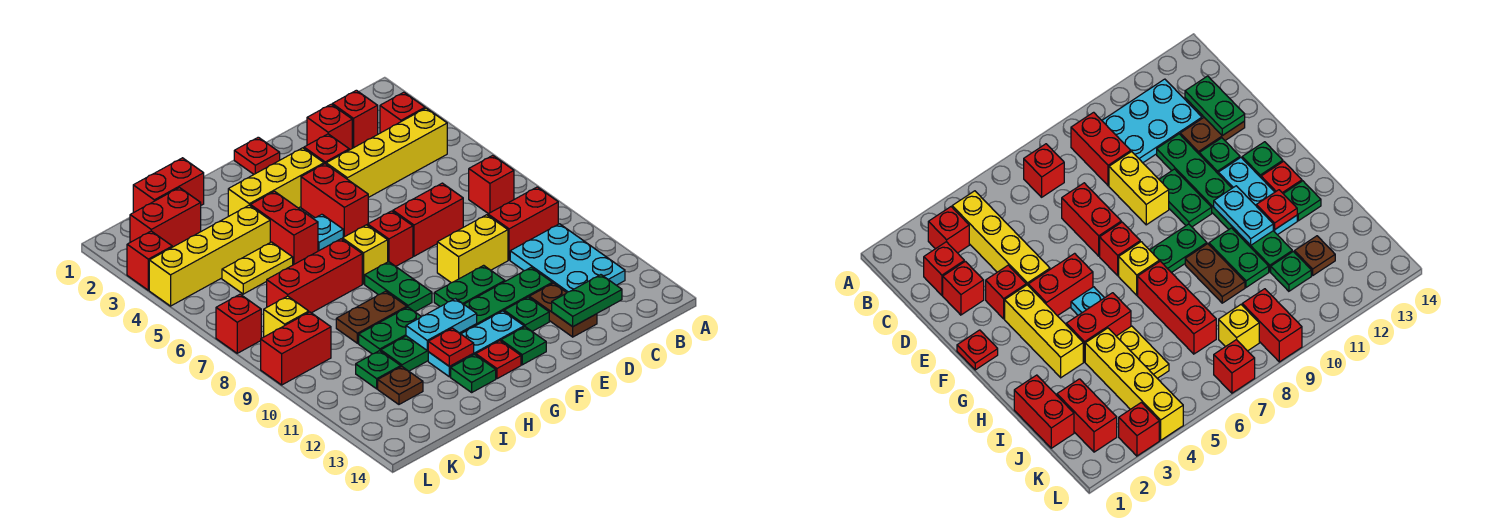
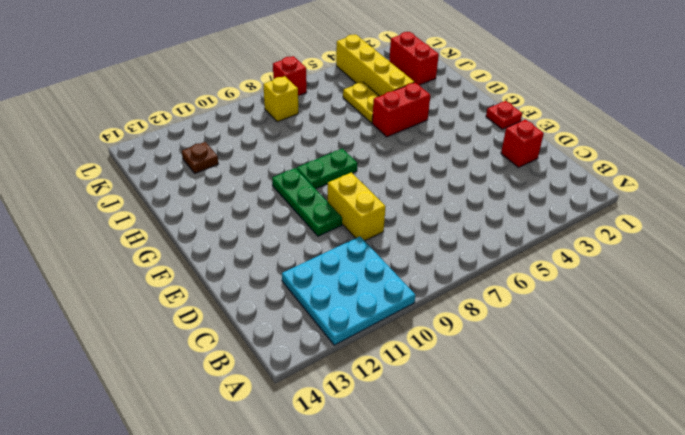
cyan 3x3 plate [282,236,415,345] -> cyan 2x3 plate [510,224,625,292]
green 1x3 plate [272,168,342,236] -> green 1x2 plate [434,265,505,307]
none -> red 1x1 brick [380,92,425,133]
none -> yellow 1x4 brick [326,108,447,198]
none -> red 1x1 brick [469,156,514,214]
none -> red 1x2 brick [488,187,558,260]

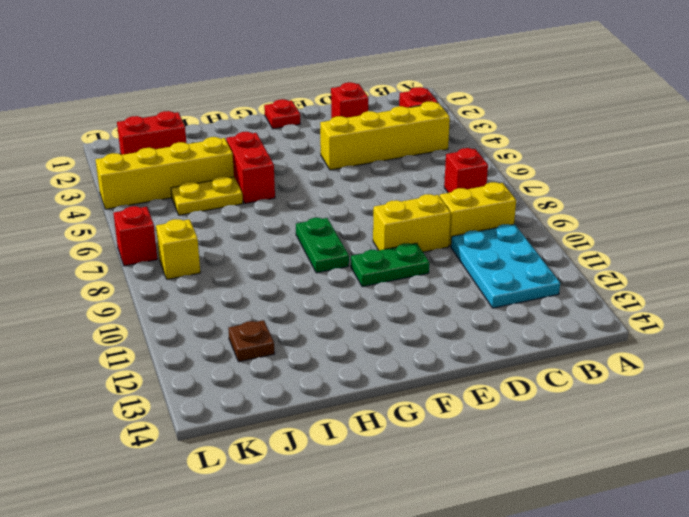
yellow 1x2 brick [440,182,516,247] -> red 1x2 brick [488,187,558,260]
none -> red 1x1 brick [332,90,378,148]
none -> red 1x2 brick [393,183,463,256]
none -> green 1x6 plate [381,267,552,371]
none -> brown 1x2 plate [529,283,597,337]

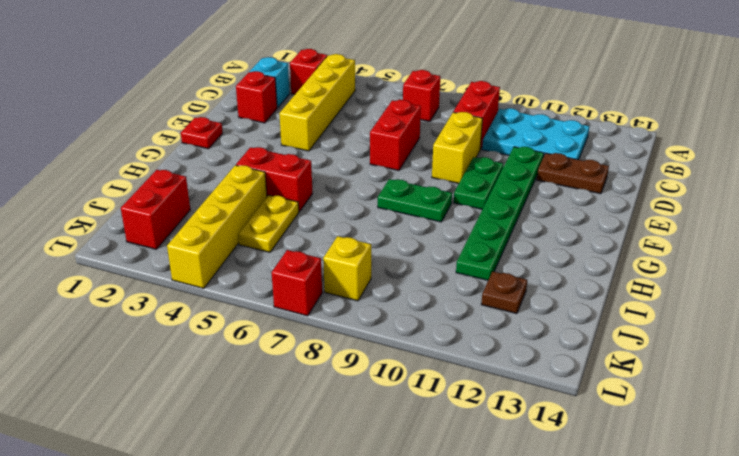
cyan 1x1 brick [250,57,289,108] -> red 1x1 brick [332,90,378,148]
none -> red 1x1 brick [304,134,349,164]
none -> green 1x1 plate [504,297,549,332]
none -> yellow 1x3 brick [228,148,324,216]
none -> red 1x2 brick [301,164,368,237]

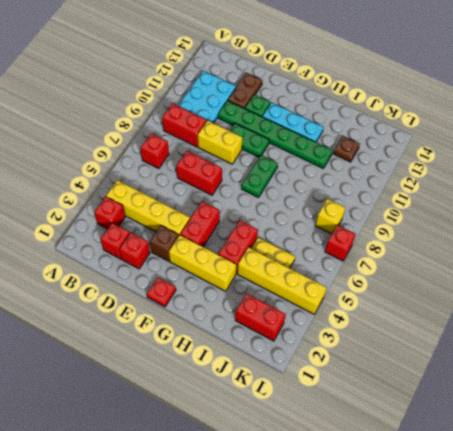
brown 1x1 brick [150,225,179,261] -> red 1x1 brick [304,134,349,164]
none -> red 1x1 brick [368,211,413,266]
none -> green 1x1 plate [501,327,546,365]
none -> cyan 1x1 plate [313,214,343,251]
none -> yellow 1x1 brick [342,225,388,284]

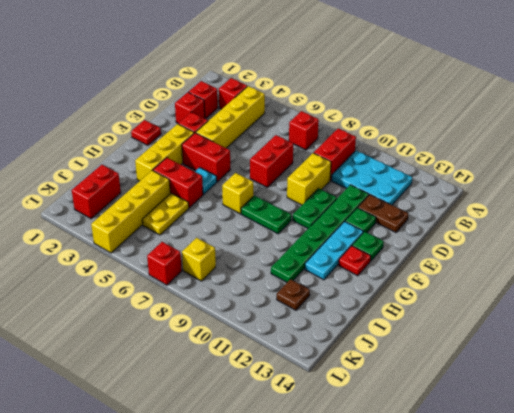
none -> red 1x1 brick [368,211,413,266]
none -> red 1x3 brick [267,239,362,313]
none -> brown 1x2 plate [336,291,407,343]
none -> green 1x2 plate [359,307,421,354]

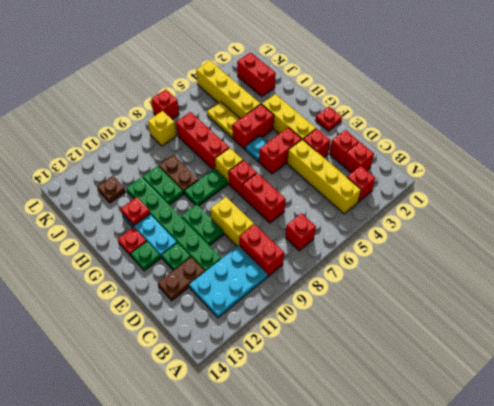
none -> green 1x1 plate [451,355,496,392]
none -> red 1x2 brick [133,158,204,213]
none -> green 1x1 plate [356,351,401,389]
none -> red 1x2 brick [261,312,331,385]

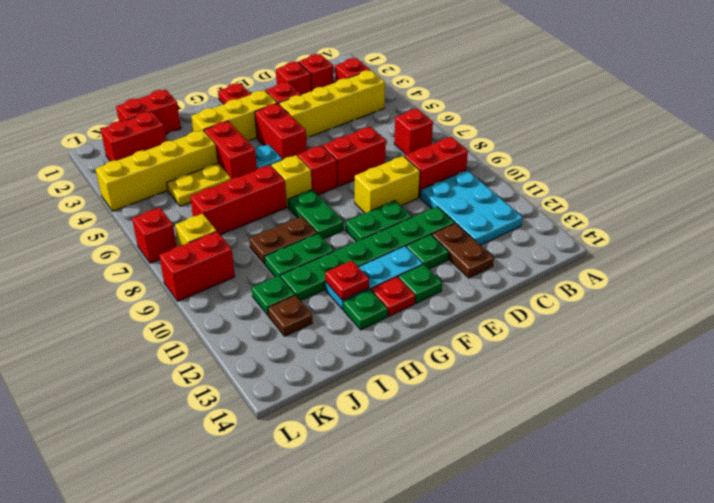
none -> red 1x1 brick [127,231,172,290]
none -> green 1x2 plate [552,275,622,327]
none -> cyan 1x2 plate [406,299,477,351]

